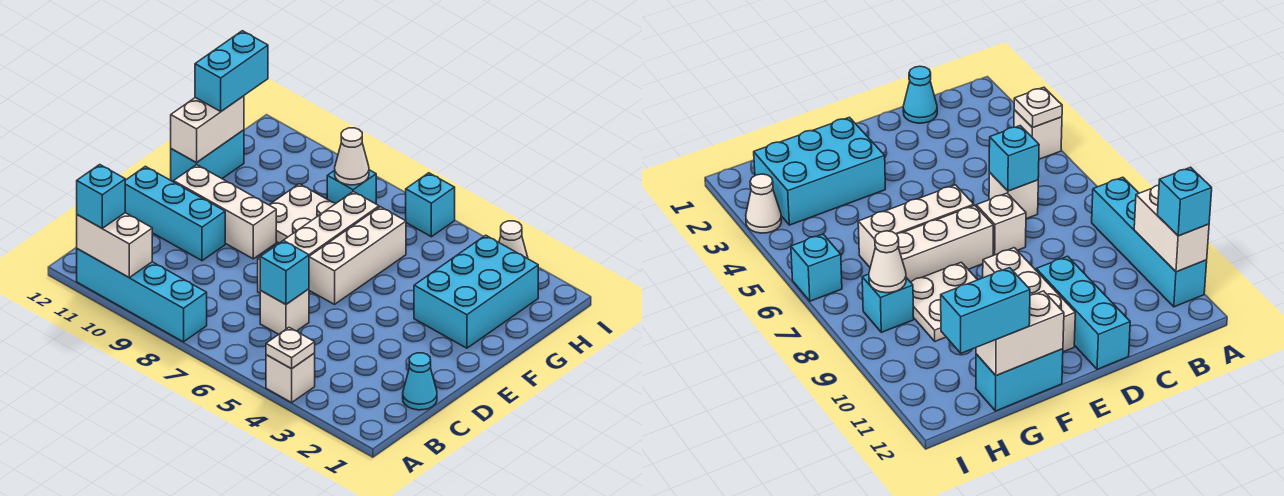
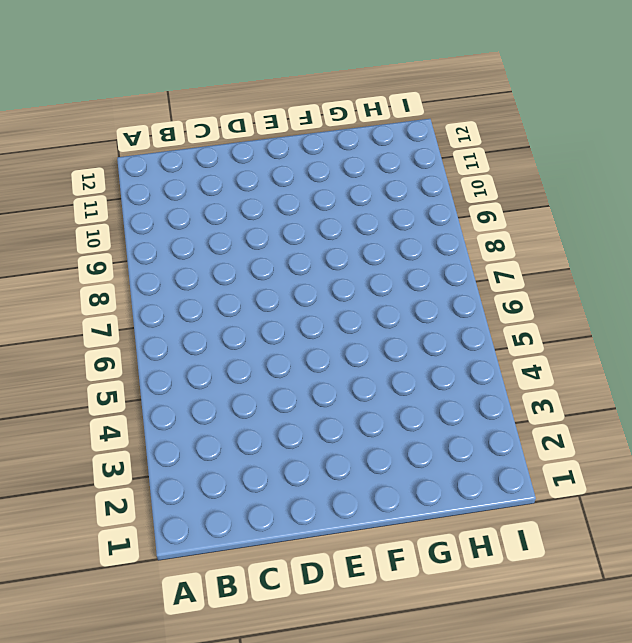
none -> white 1x1 brick [266,353,315,402]
none -> cyan 1x4 brick [77,249,207,342]
none -> cyan 1x1 cone [403,353,437,410]

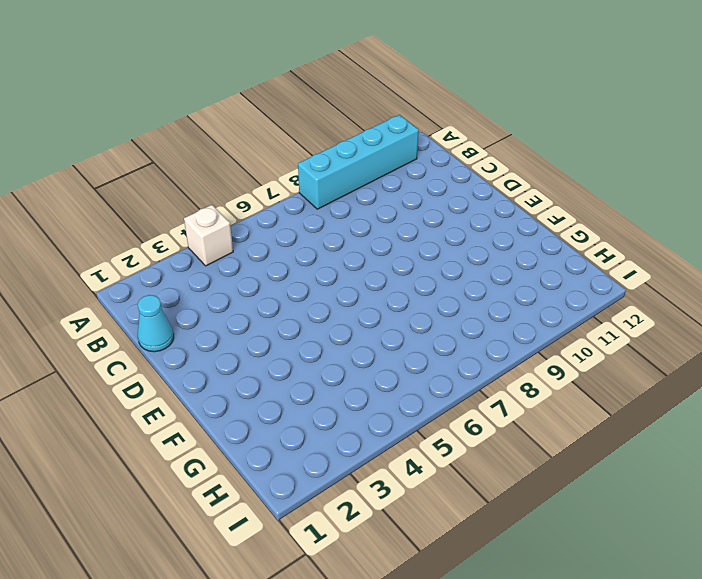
none -> white 1x1 brick [260,289,309,334]
none -> white 1x1 brick [976,193,1026,255]
none -> cyan 1x3 brick [125,166,225,261]

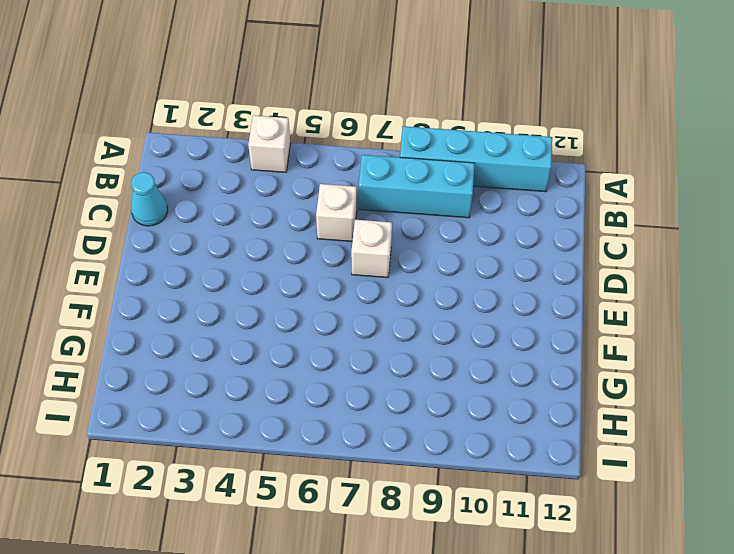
cyan 1x3 brick [359,155,475,218] -> cyan 1x3 brick moved to [125,166,225,261]
none -> white 1x3 brick [309,207,406,304]
none -> white 1x3 brick [284,192,379,256]
none -> white 1x3 brick [174,165,276,259]

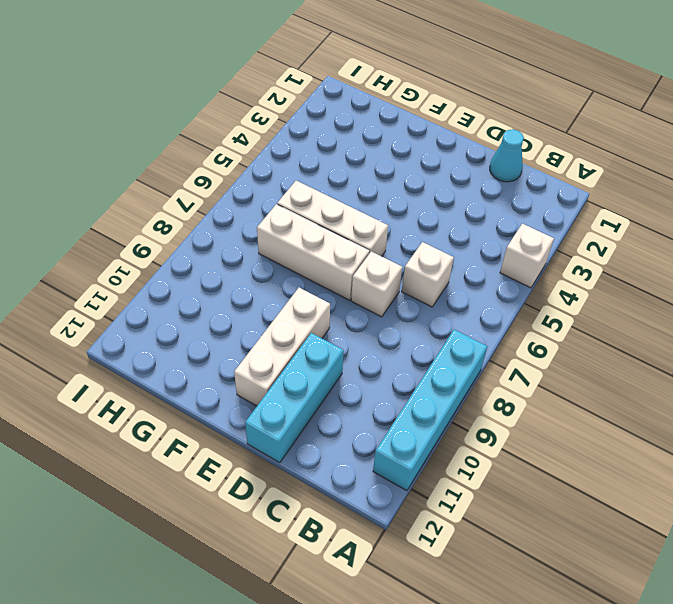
none -> cyan 2x3 brick [414,235,538,348]
none -> white 2x2 plate [270,184,335,243]
none -> cyan 1x2 brick [171,130,244,182]

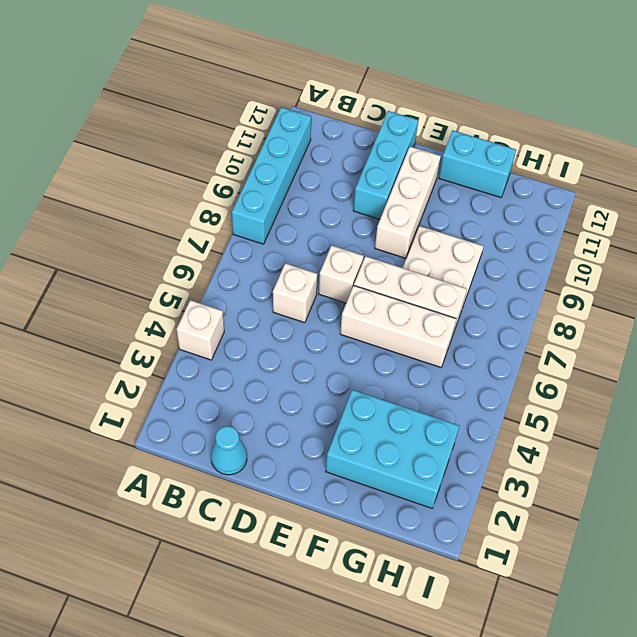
none -> cyan 1x1 brick [327,170,376,204]
none -> white 1x1 cone [499,221,528,259]
none -> cyan 1x1 brick [406,173,455,237]

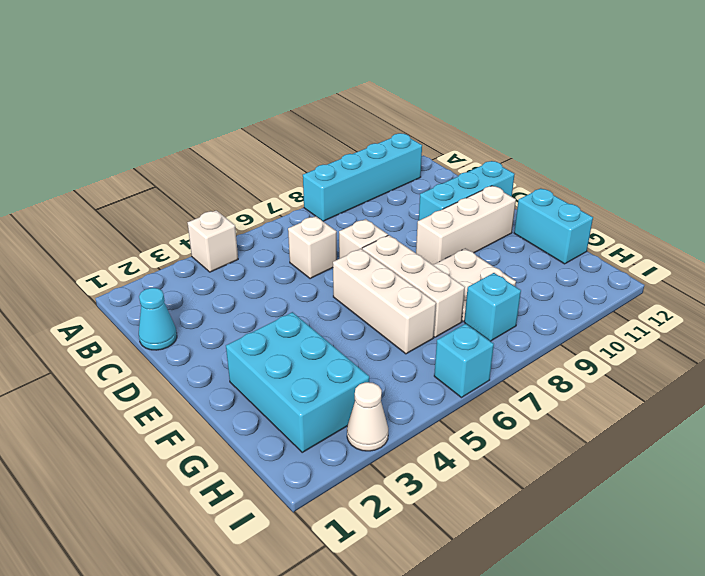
none -> white 1x1 plate [266,328,315,369]
none -> white 1x2 brick [77,213,152,277]
none -> cyan 1x1 brick [260,240,309,304]

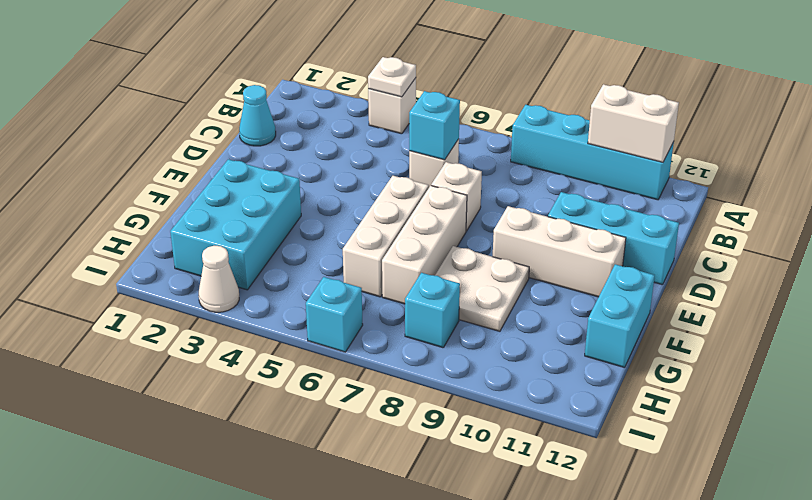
none -> white 1x2 brick [171,96,244,163]
none -> white 1x1 cone [335,128,369,185]
none -> cyan 1x1 brick [77,165,125,228]

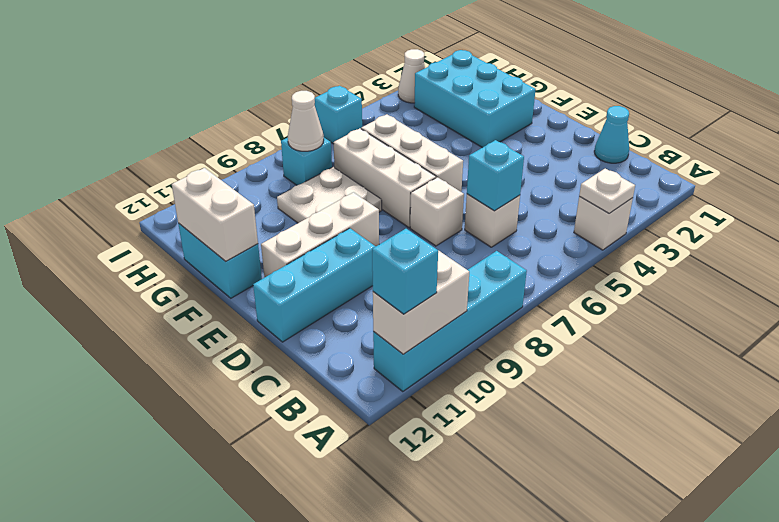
none -> cyan 1x2 brick [195,31,268,111]

